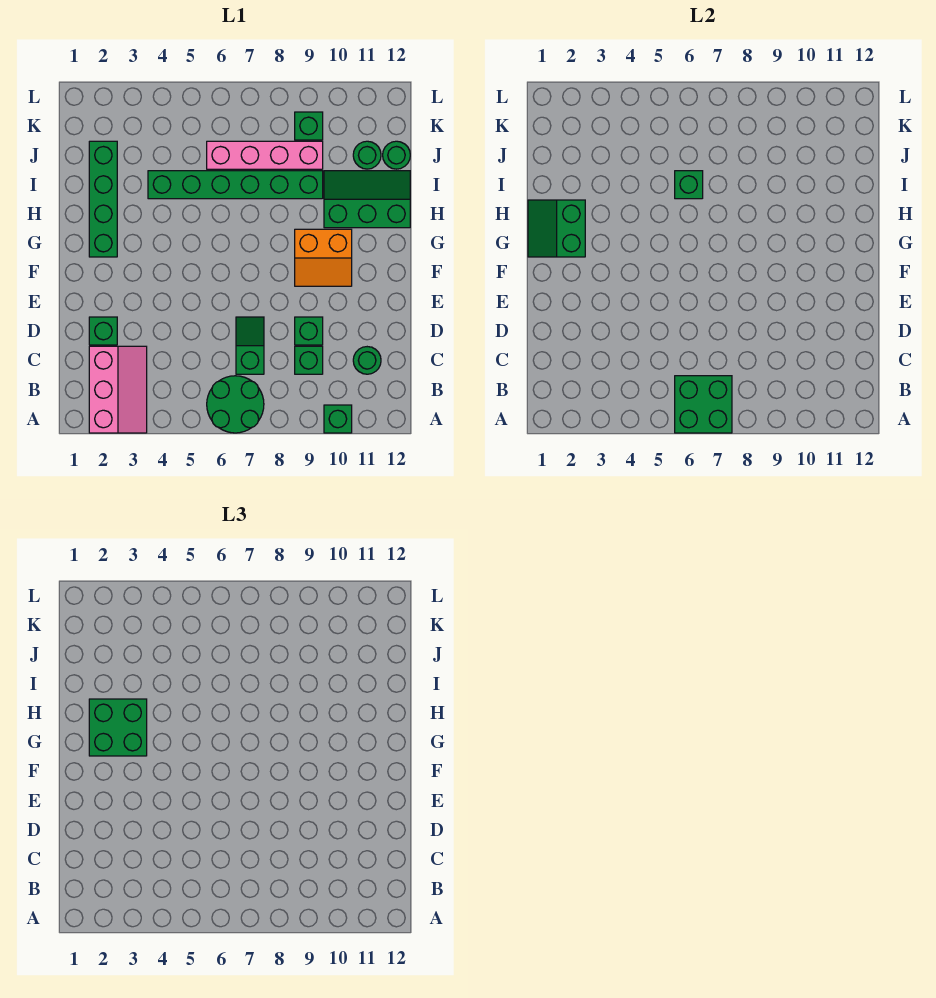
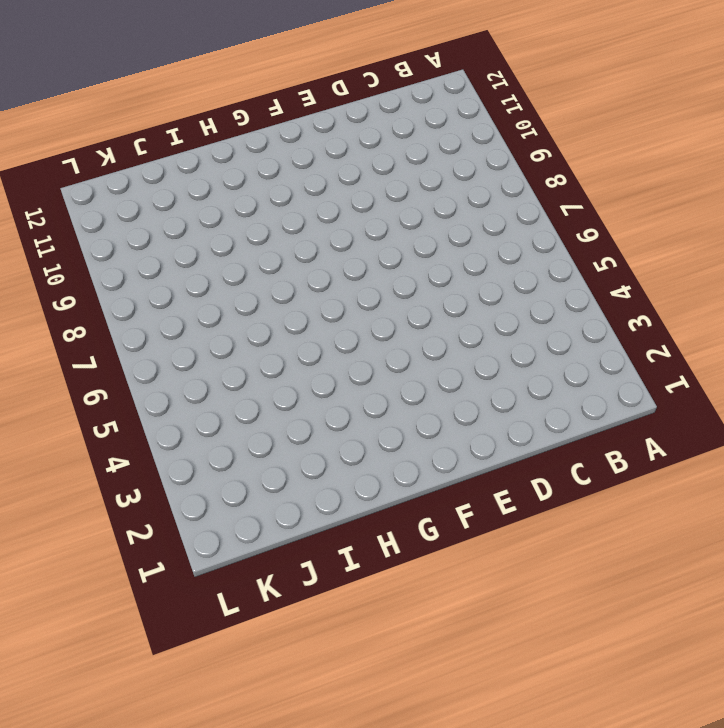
none -> pink 2x3 slope [89,346,147,433]
none -> green 2x2 round brick [207,376,264,433]
none -> green 1x1 brick [324,405,352,433]

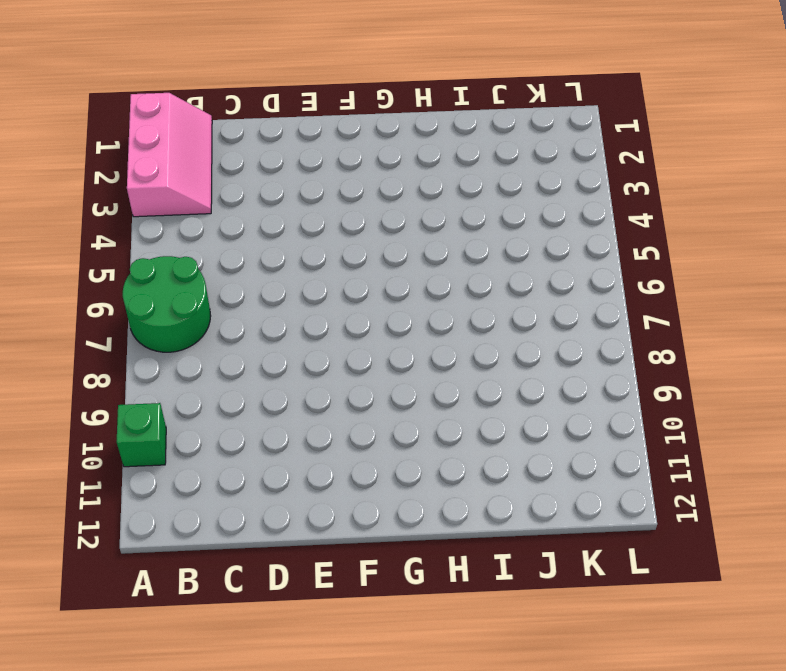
pink 2x3 slope [127,93,212,217] -> pink 2x3 slope turned to [89,346,147,433]
none -> green 1x2 slope [236,317,264,374]
none -> green 1x1 brick [295,346,323,374]
none -> green 1x1 round brick [353,347,381,374]

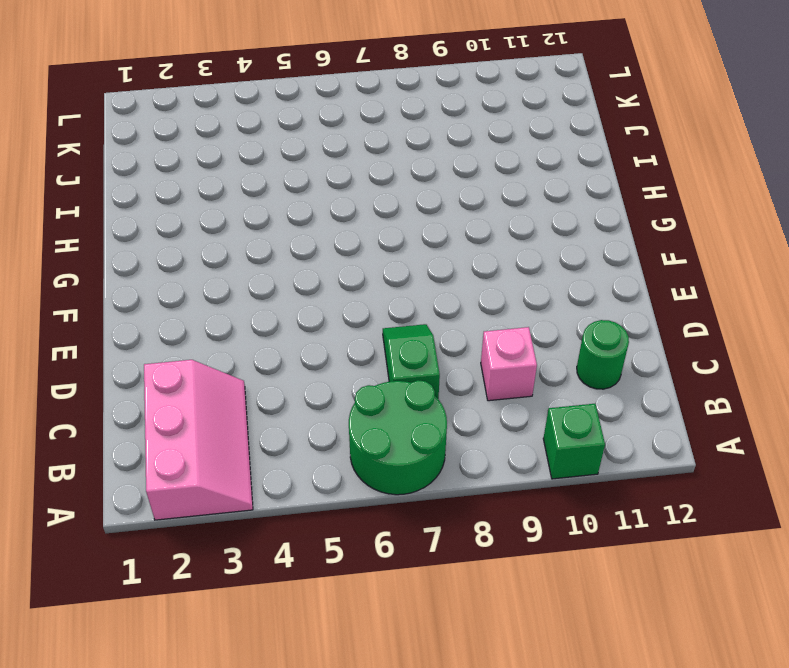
pink 1x1 brick [481,327,537,401] -> green 1x1 brick [295,346,323,374]
none -> green 1x1 brick [89,317,117,345]
none -> green 1x1 brick [295,317,323,345]
none -> orange 2x2 slope [295,229,352,286]

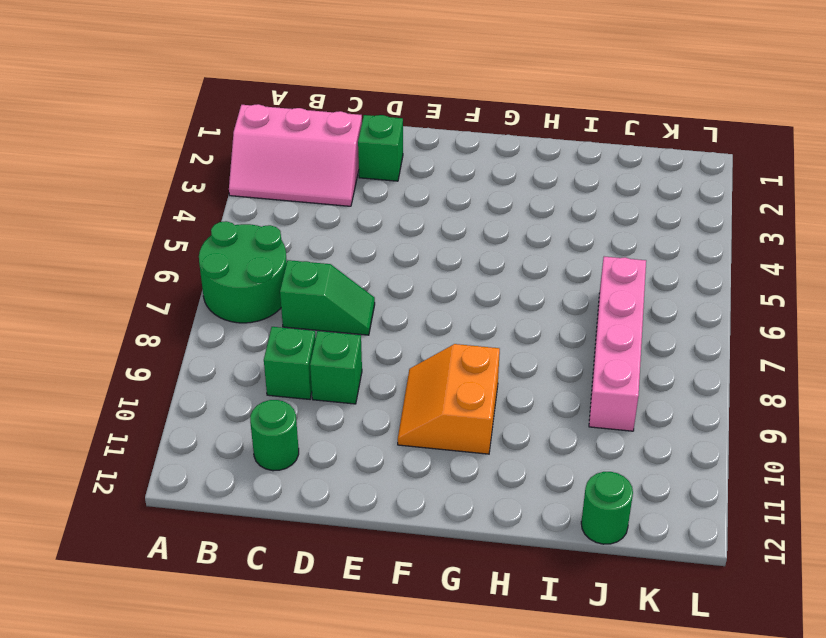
none -> green 1x1 brick [324,405,352,433]
none -> green 1x4 brick [89,141,117,257]
none -> green 2x3 slope [324,171,410,228]

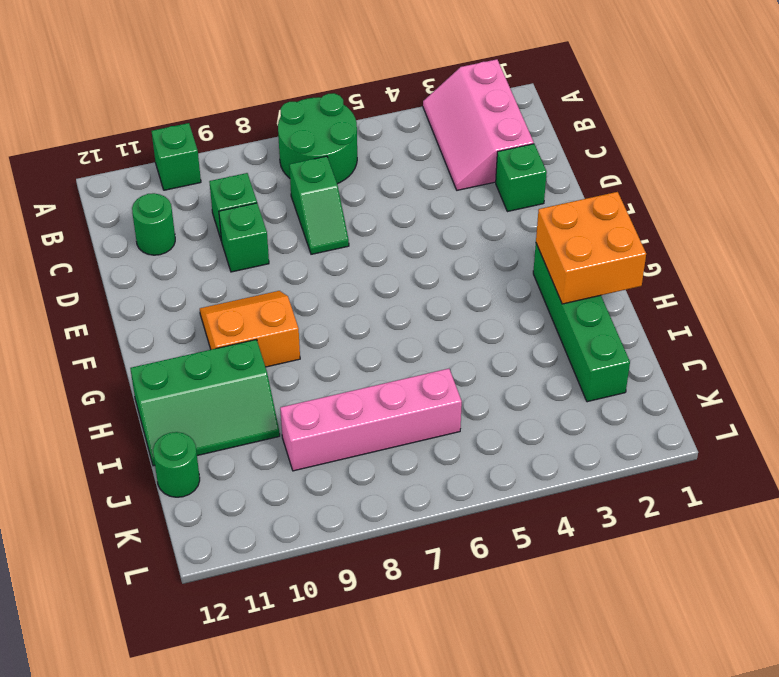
orange 2x2 brick [536,192,646,304] -> green 2x2 slope [528,200,585,257]
none -> green 1x6 brick [148,171,323,199]
none -> green 1x1 round brick [353,141,381,169]
none -> green 1x1 brick [295,112,323,140]

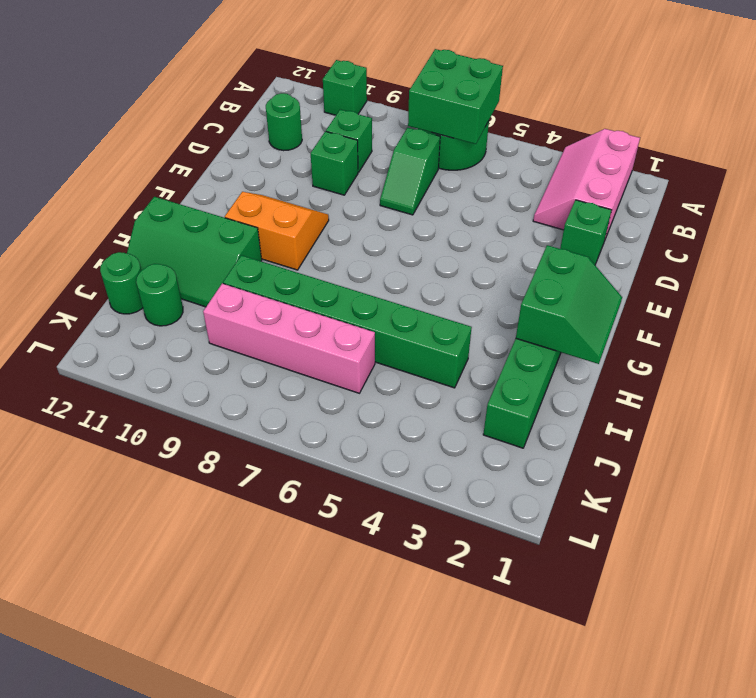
none -> green 1x1 brick [295,112,323,140]
none -> green 1x1 brick [675,171,703,199]
none -> green 2x2 brick [89,699,147,756]

